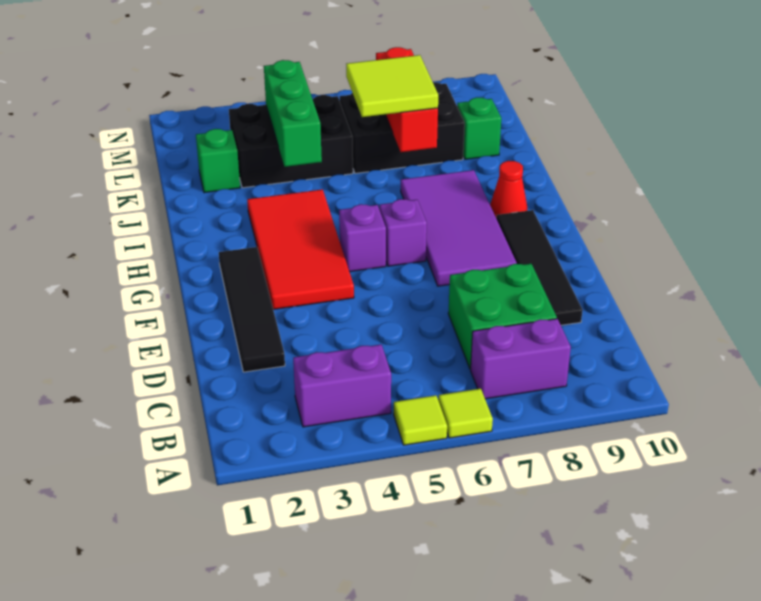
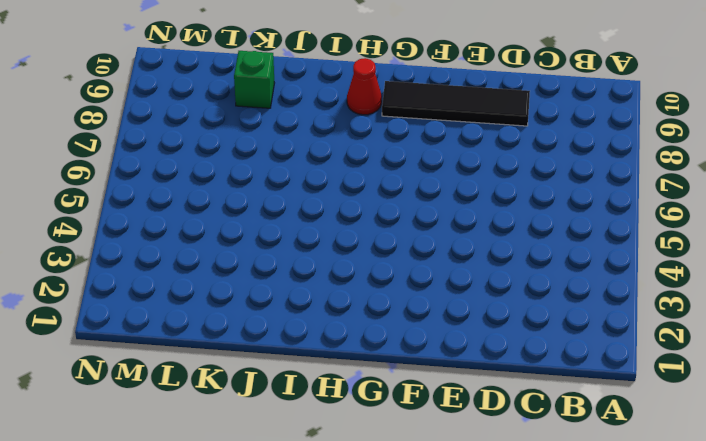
none -> lime 1x1 tile [394,395,447,445]
none -> lime 1x1 tile [438,389,493,438]
none -> purple 1x2 brick [293,345,391,427]

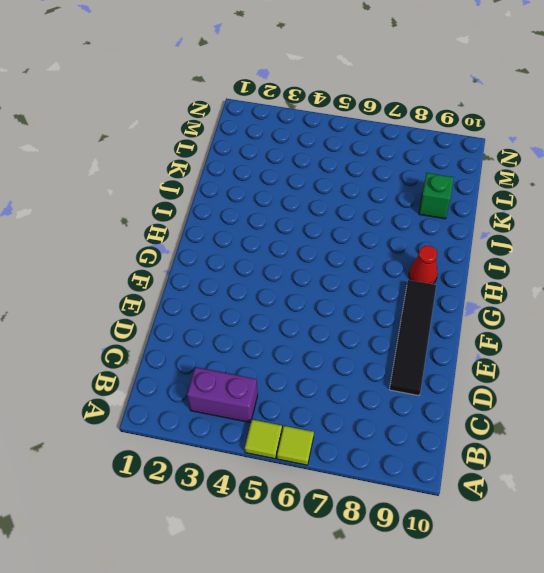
none -> purple 1x2 brick [471,319,571,399]
none -> green 2x2 brick [448,264,557,369]
none -> black 1x4 tile [219,247,285,372]

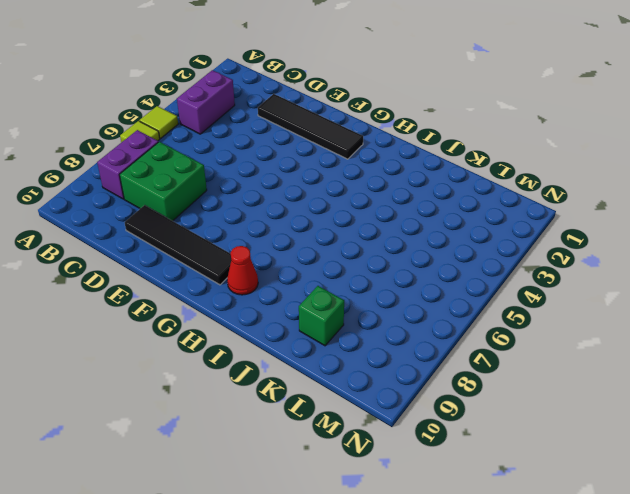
none -> red 2x4 tile [247,189,354,309]
none -> purple 2x4 tile [401,170,517,286]
none -> purple 1x1 brick [339,204,386,272]

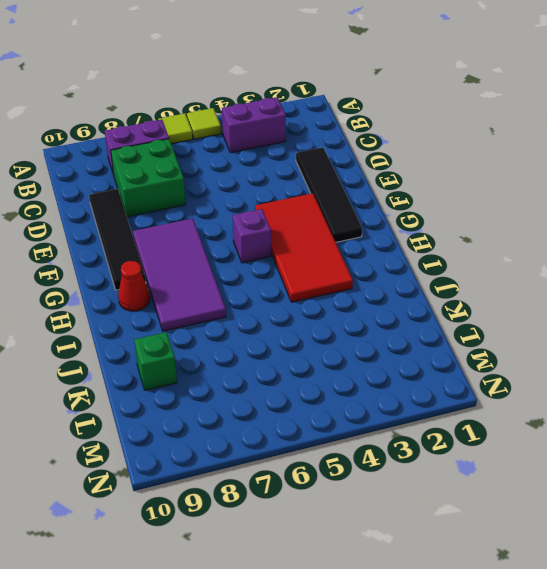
none -> purple 1x1 brick [380,199,427,266]
none -> green 1x1 brick [196,129,240,193]
none -> black 2x3 brick [229,95,353,188]

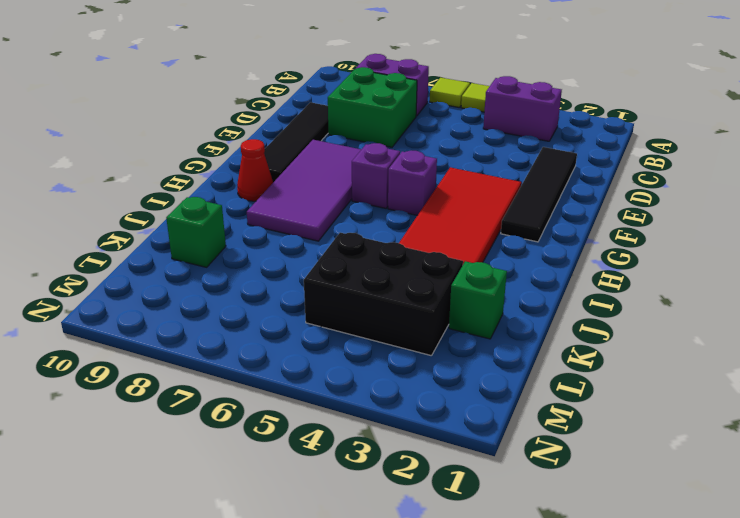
none -> black 2x3 brick [340,82,465,173]
none -> green 1x3 brick [264,60,322,167]
none -> red 1x3 brick [376,47,438,152]

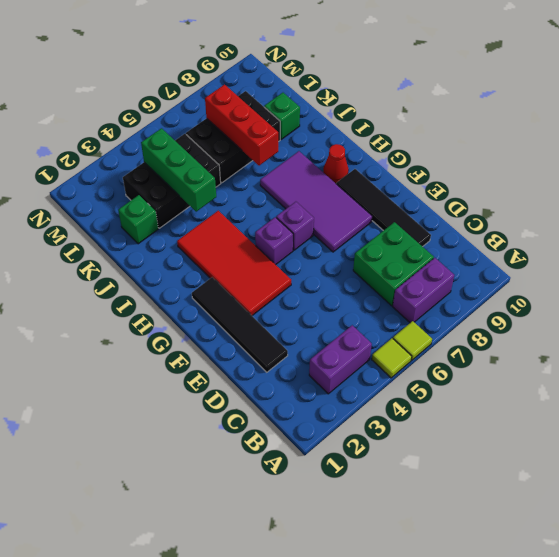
none -> lime 2x2 tile [346,55,438,117]

